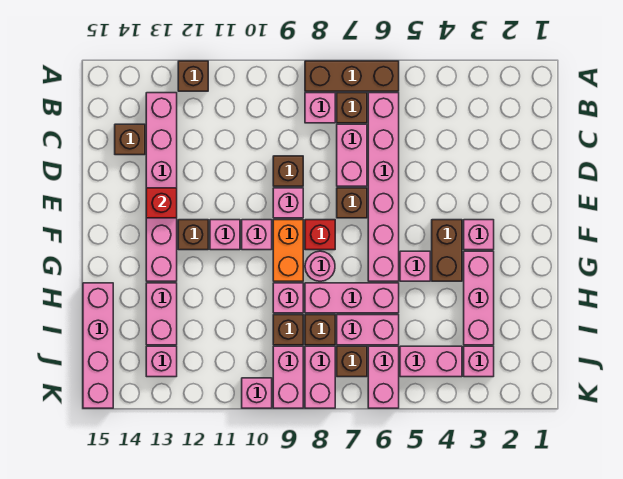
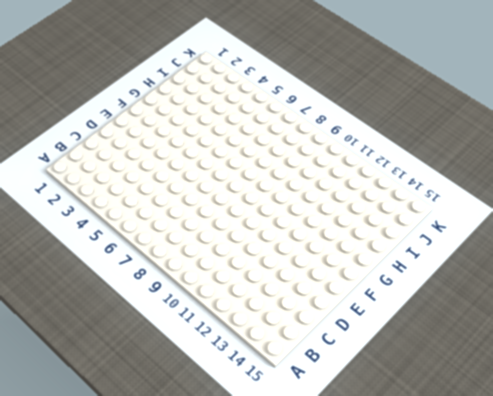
none -> brown 1x3 brick [305,61,399,91]
none -> brown 1x1 brick [178,61,208,91]
none -> pink 1x6 brick [368,93,399,281]
none -> brown 1x1 brick [337,93,367,123]

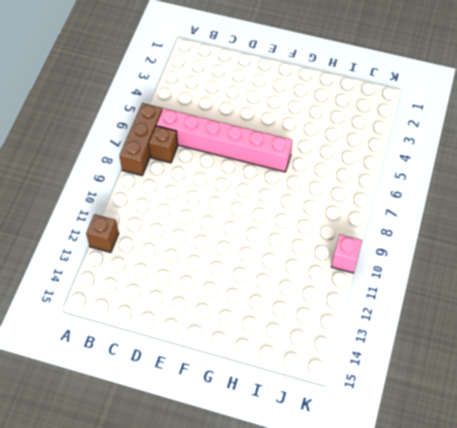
none -> pink 1x1 brick [305,93,335,123]
none -> pink 1x6 brick [146,93,177,281]
none -> pink 1x2 brick [337,124,367,186]
none -> brown 1x1 brick [115,124,145,155]

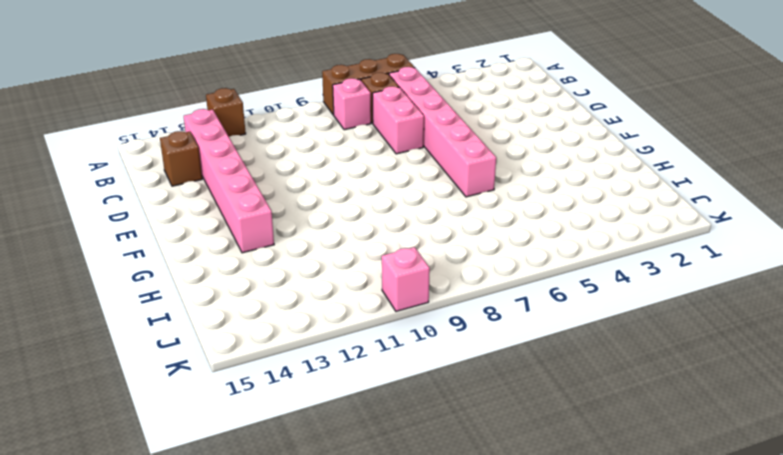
none -> brown 1x1 brick [273,156,303,186]
none -> brown 1x1 brick [337,188,367,218]
none -> pink 1x1 brick [273,188,303,218]
none -> pink 1x1 brick [464,220,494,250]

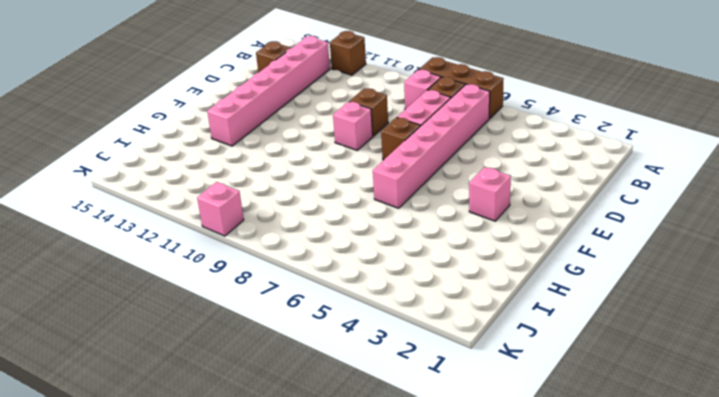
none -> brown 1x2 brick [432,220,462,281]
none -> red 1x1 brick [305,220,335,250]
none -> orange 1x2 brick [273,220,303,281]
none -> pink 1x1 brick [242,220,272,250]

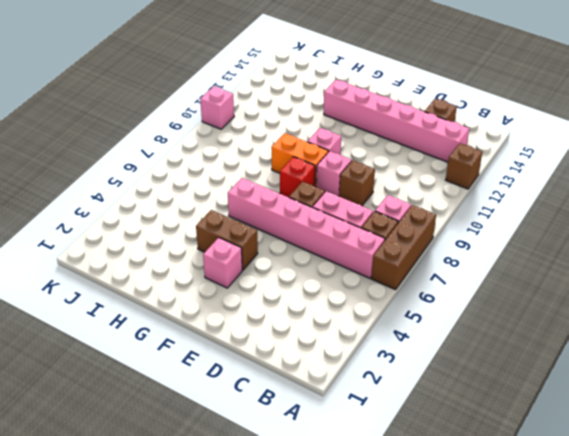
none -> pink 1x1 brick [210,220,240,250]
none -> brown 1x1 brick [178,220,208,250]
none -> pink 1x3 brick [464,251,494,345]
none -> pink 1x1 brick [400,251,430,281]

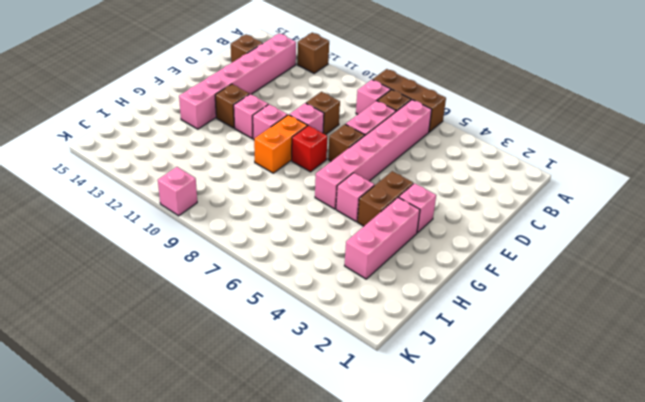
none -> pink 1x1 round brick [305,251,335,281]
none -> pink 1x3 brick [305,283,399,313]
none -> pink 1x1 brick [273,283,303,313]
none -> pink 1x2 brick [146,283,177,345]

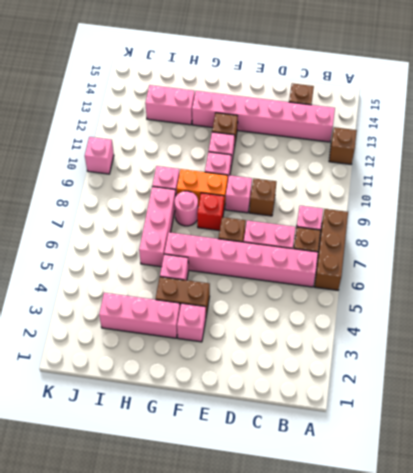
none -> pink 1x4 brick [83,283,113,408]
none -> pink 1x2 brick [337,315,399,345]
none -> brown 1x1 brick [305,315,335,345]
none -> brown 1x1 brick [273,315,303,345]

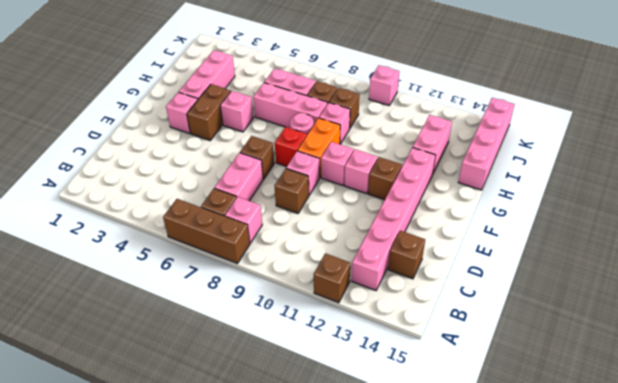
none -> pink 1x6 brick [368,93,399,281]
none -> pink 1x1 brick [464,346,494,377]
none -> pink 1x2 brick [400,346,462,377]
none -> pink 1x2 brick [368,346,399,408]

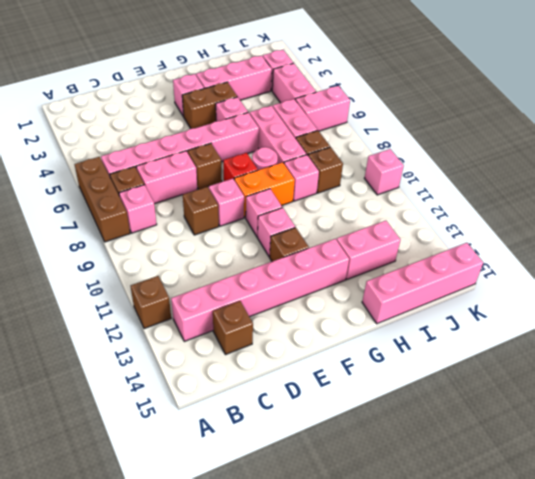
none -> brown 1x1 brick [337,346,367,377]
none -> pink 1x2 brick [305,346,335,408]
none -> pink 1x2 brick [273,346,303,408]
none -> pink 1x1 brick [146,346,177,377]

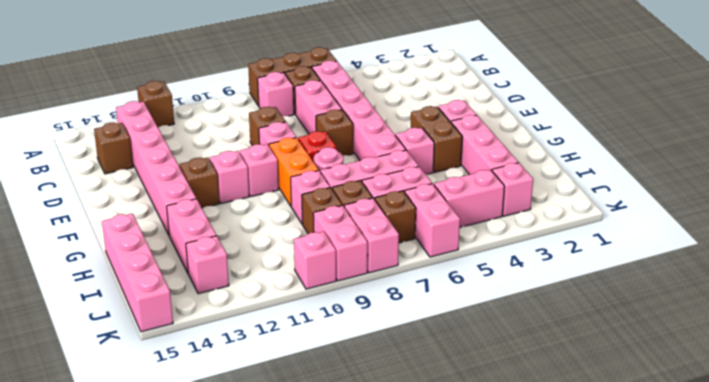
none -> red 1x1 brick [146,188,177,218]

